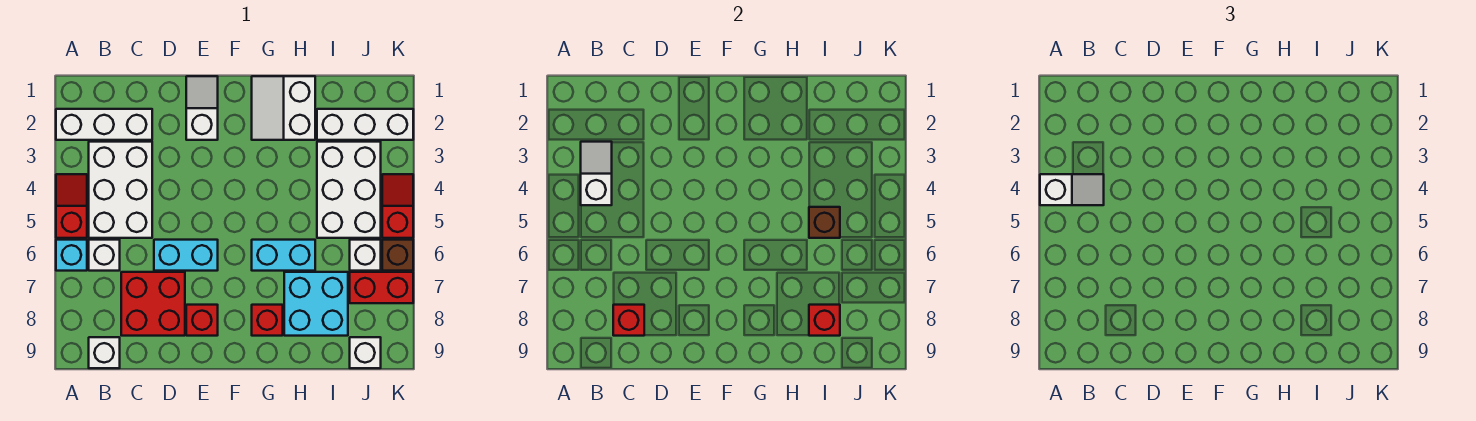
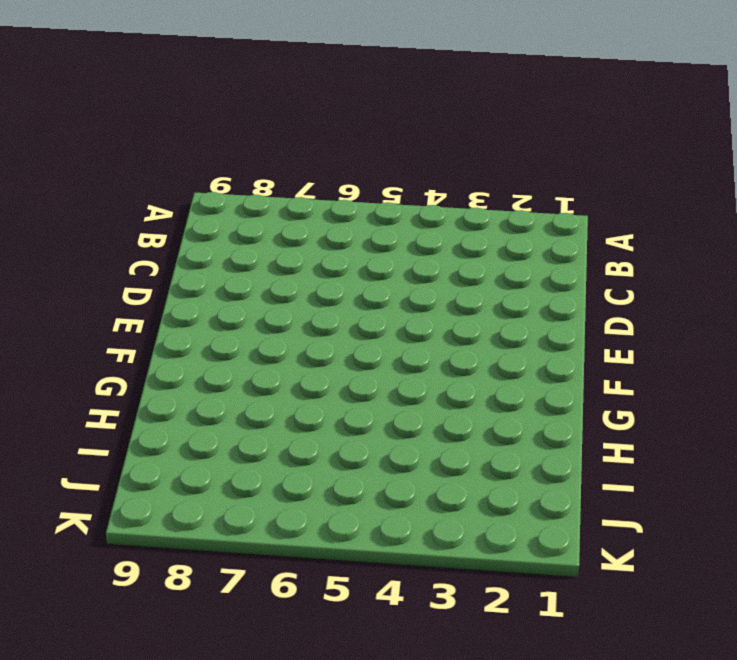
none -> white 1x3 brick [56,109,152,140]
none -> red 1x2 slope [56,174,87,238]
none -> cyan 1x1 brick [56,240,87,271]

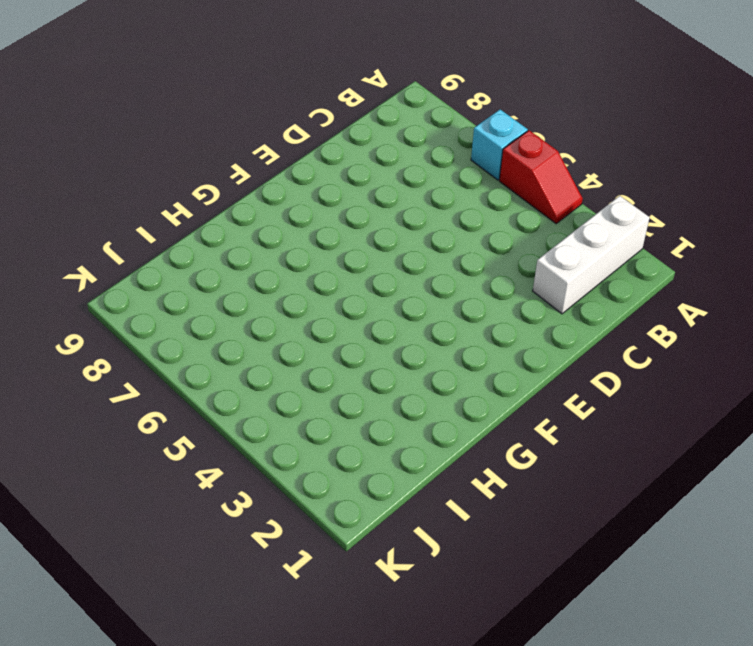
none -> white 2x3 brick [89,142,152,238]
none -> white 1x1 brick [89,240,120,271]
none -> white 1x1 brick [89,337,120,368]

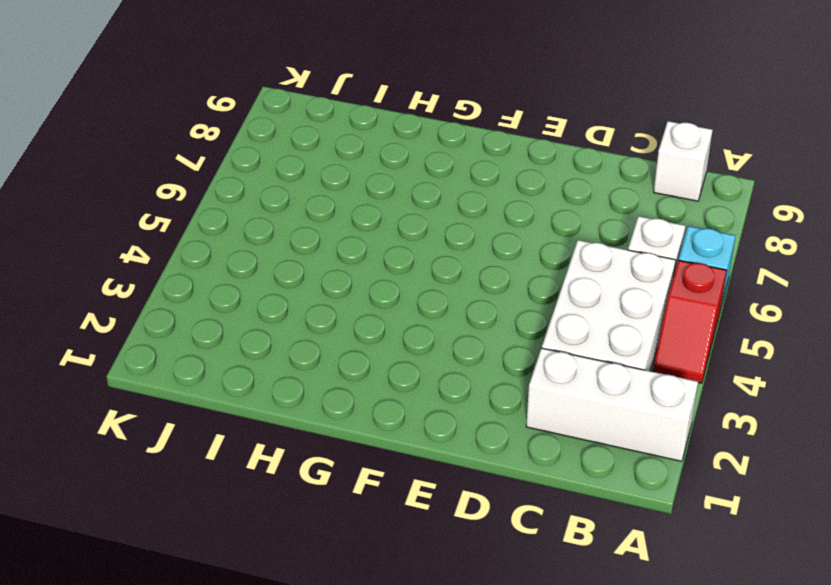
none -> red 2x2 brick [121,272,185,336]
none -> cyan 1x2 brick [154,240,218,271]
none -> white 1x2 slope [186,76,218,140]

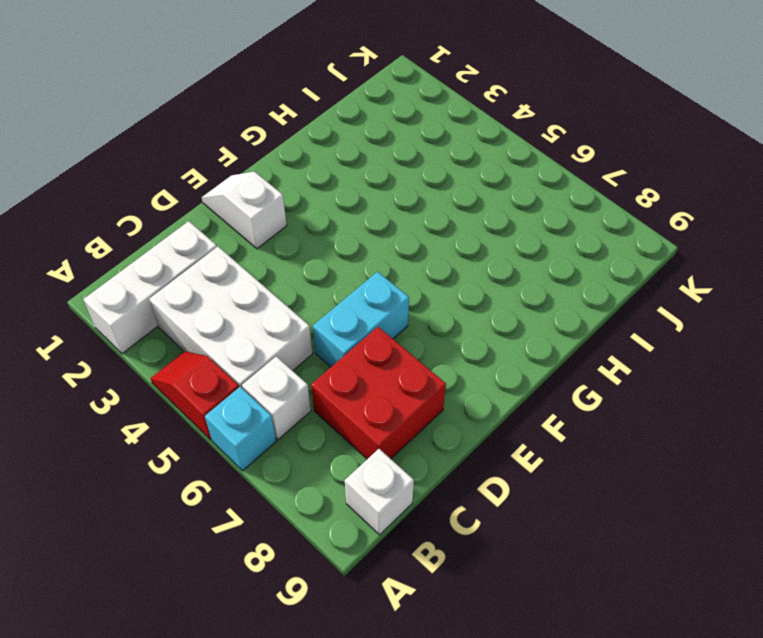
none -> red 1x1 brick [186,305,218,336]
none -> white 2x2 slope [252,76,315,140]
none -> cyan 1x2 brick [252,240,315,271]

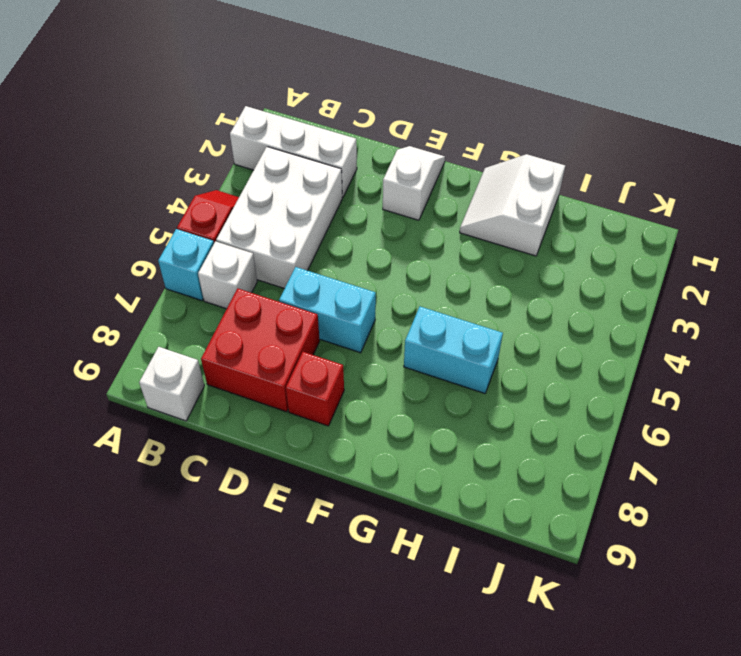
none -> red 1x1 brick [252,305,283,336]
none -> cyan 2x2 brick [284,272,348,336]
none -> white 1x3 brick [317,109,413,140]

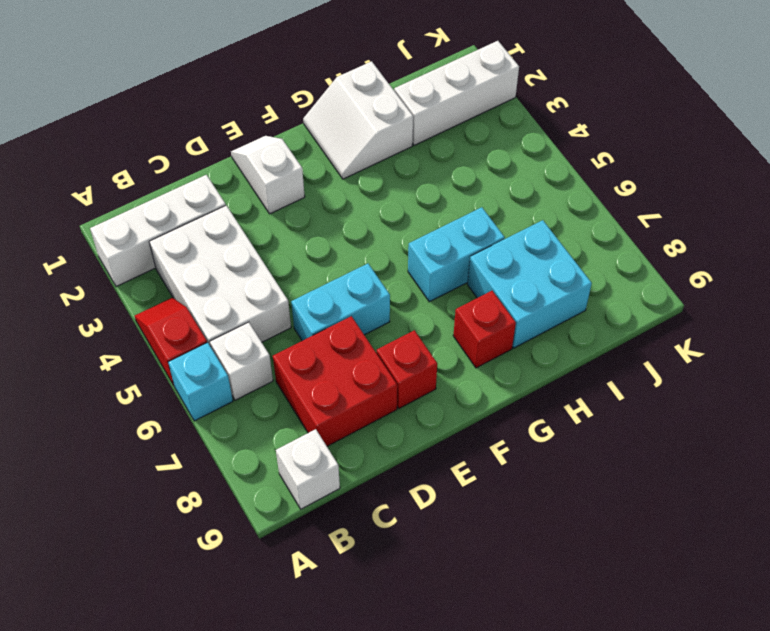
none -> white 2x3 brick [317,142,381,238]
none -> white 1x1 brick [350,240,381,271]
none -> red 1x2 brick [350,272,413,303]

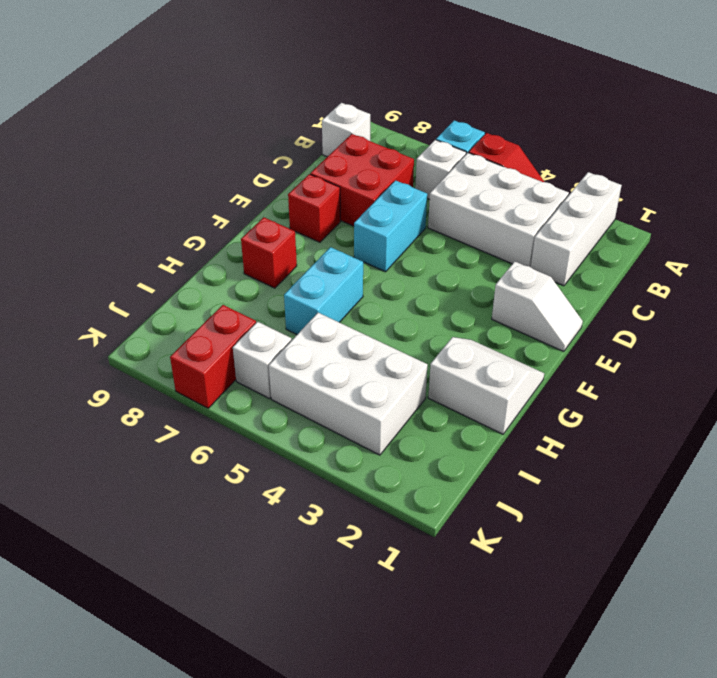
none -> cyan 2x2 brick [284,272,348,336]
none -> white 1x3 brick [317,109,413,140]
none -> white 1x1 brick [350,337,381,368]

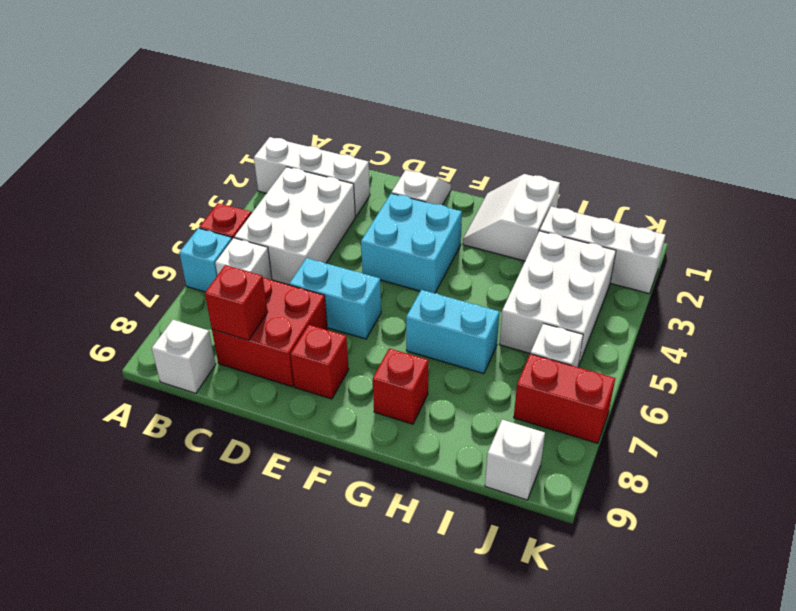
cyan 2x2 brick [361,193,462,293] -> cyan 2x2 brick moved to [284,272,348,336]
none -> red 1x2 slope [382,174,413,238]
none -> brown 1x1 brick [382,240,413,271]
none -> white 1x2 slope [581,142,612,205]

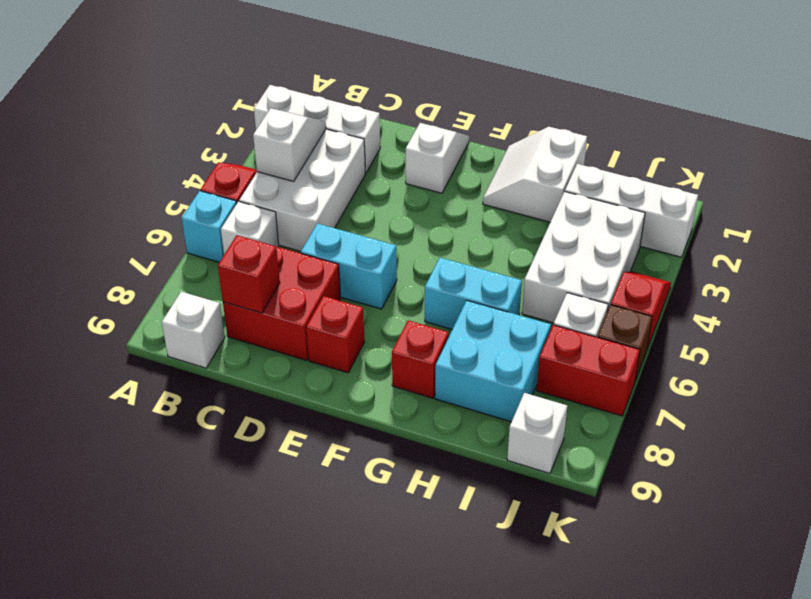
none -> brown 1x1 brick [809,207,840,238]
none -> red 1x1 brick [809,305,840,336]
none -> white 1x2 slope [1040,174,1104,205]

